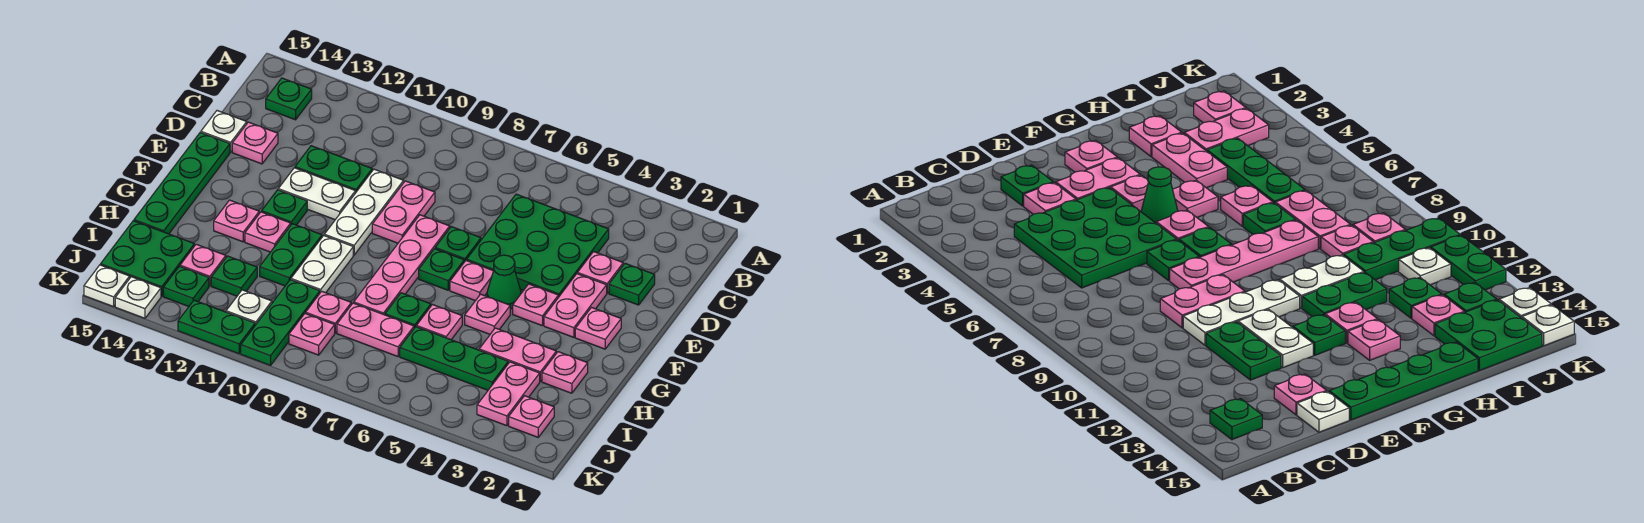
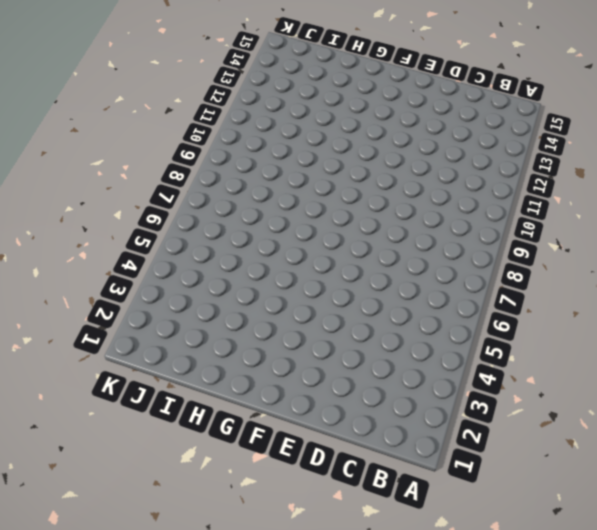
none -> green 1x1 plate [266,78,312,120]
none -> green 3x3 plate [467,194,609,297]
none -> green 1x1 plate [609,263,655,305]
none -> pink 1x1 plate [577,252,623,293]

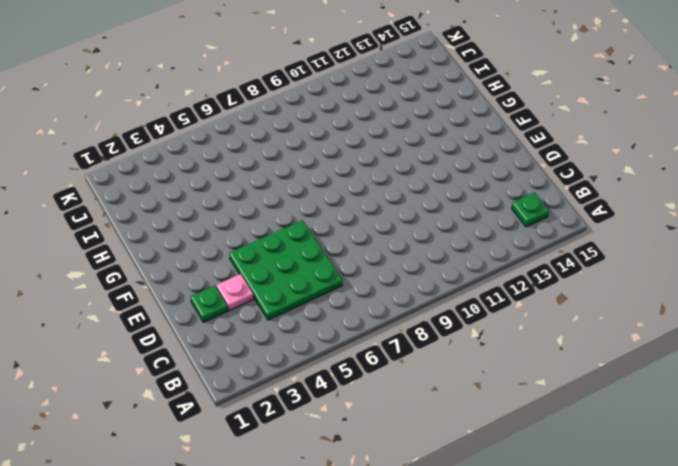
none -> pink 1x2 plate [372,181,435,243]
none -> white 1x3 plate [324,169,404,255]
none -> green 1x2 plate [295,146,372,192]
none -> pink 1x1 plate [232,122,278,164]

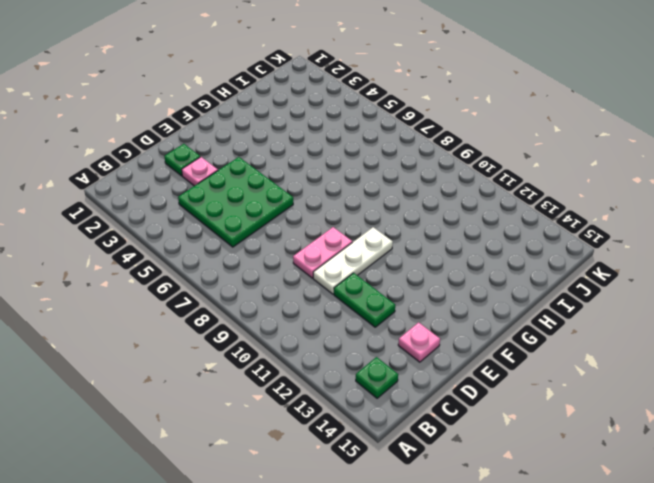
none -> white 1x1 plate [201,111,247,152]
none -> pink 1x2 plate [544,274,607,337]
none -> green 1x1 plate [435,227,481,262]
none -> pink 1x4 plate [354,215,450,315]

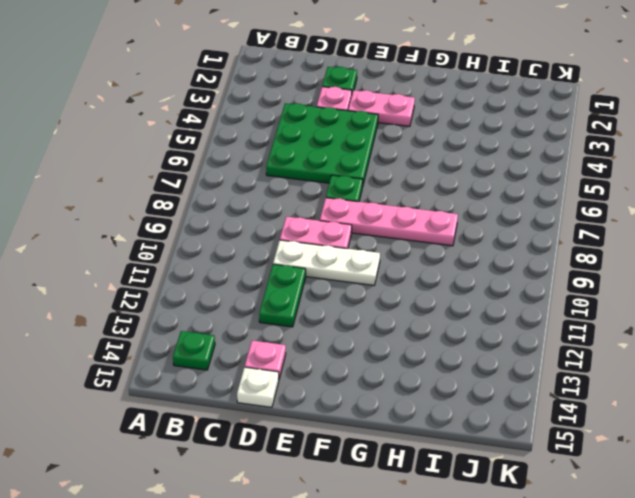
none -> white 1x2 plate [278,168,356,220]
none -> green 1x4 plate [134,133,230,234]
none -> pink 1x1 plate [575,308,621,349]
none -> pink 1x1 plate [513,284,558,326]

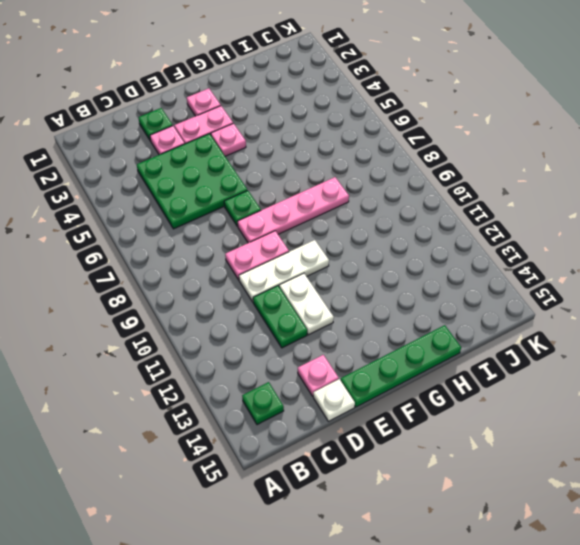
none -> green 1x1 cone [487,255,521,309]
none -> pink 1x1 plate [450,260,493,301]
none -> green 1x1 plate [419,249,464,290]
none -> green 1x1 plate [262,190,307,225]

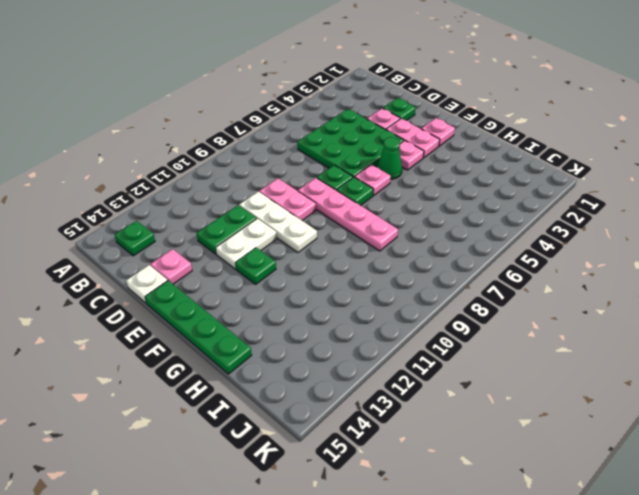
none -> pink 1x1 plate [465,294,510,334]
none -> white 1x2 plate [291,236,353,293]
none -> green 1x2 plate [260,224,322,286]
none -> pink 1x1 plate [245,212,291,252]

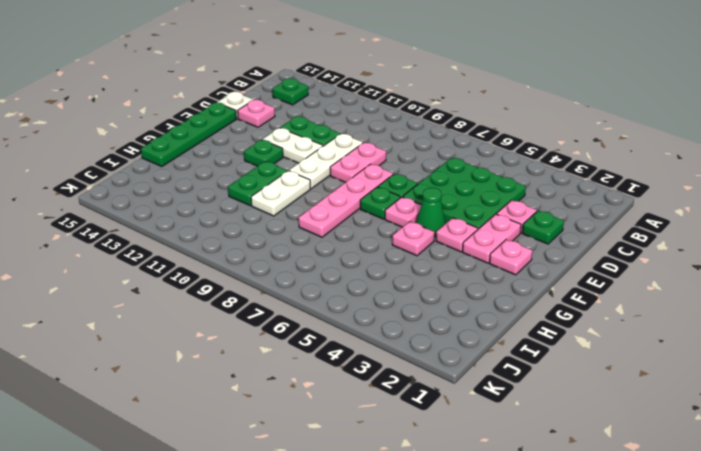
none -> pink 1x1 plate [245,212,291,252]
none -> pink 1x1 plate [214,200,259,242]
none -> pink 1x1 plate [542,352,588,393]
none -> pink 1x2 plate [479,328,556,381]

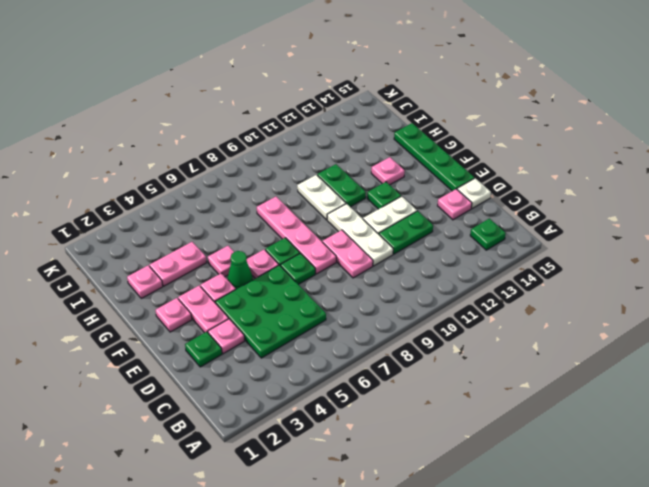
none -> pink 1x1 plate [245,212,291,252]
none -> pink 1x1 plate [416,305,462,340]
none -> green 1x1 plate [385,293,431,328]
none -> pink 1x2 plate [477,362,540,426]

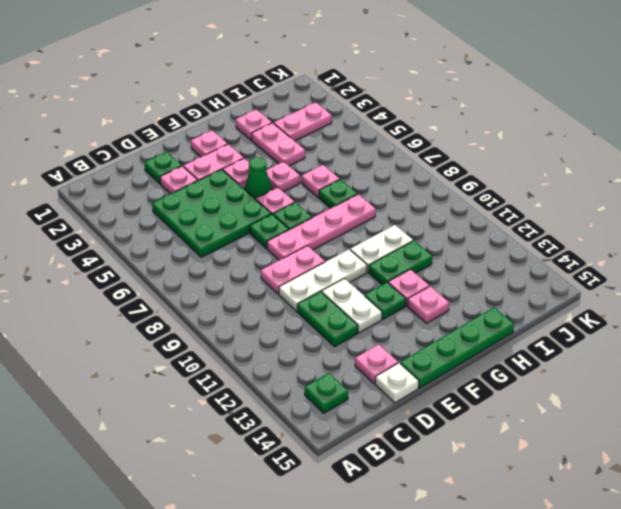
none -> green 1x3 plate [400,327,508,390]
none -> pink 1x2 plate [337,303,414,357]
none -> pink 1x1 plate [306,291,351,333]
none -> green 1x3 plate [241,280,320,365]

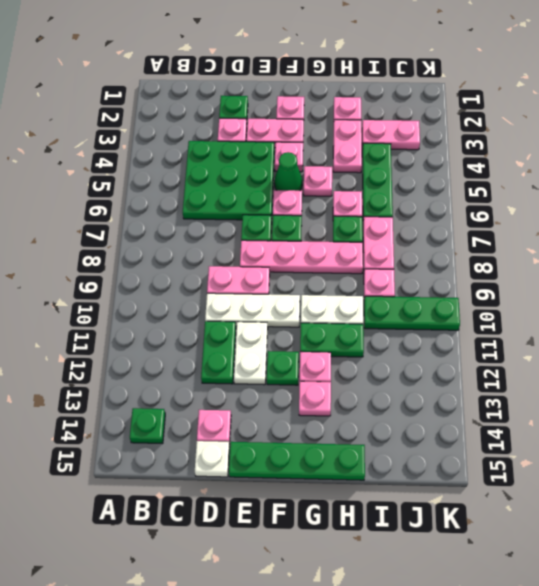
none -> green 1x1 plate [211,256,257,296]
none -> pink 1x1 plate [180,244,226,286]
none -> green 2x2 plate [101,221,194,296]
none -> pink 1x1 plate [509,396,554,437]

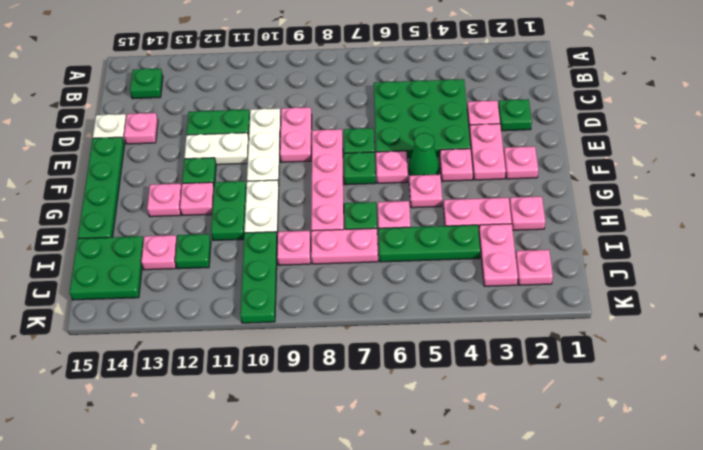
none -> pink 1x1 plate [289,313,335,355]
none -> white 1x1 plate [226,290,272,325]
none -> green 1x1 plate [163,266,209,307]
none -> green 1x2 plate [178,300,255,354]

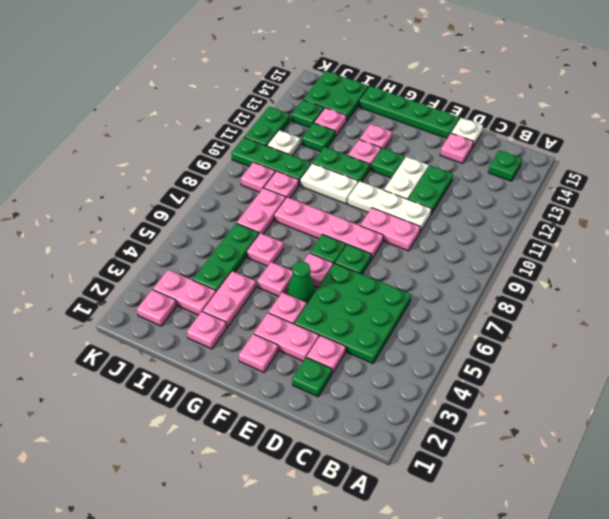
none -> green 1x1 plate [385,293,431,328]
none -> white 1x1 plate [115,277,161,318]
none -> white 1x1 plate [84,265,130,307]

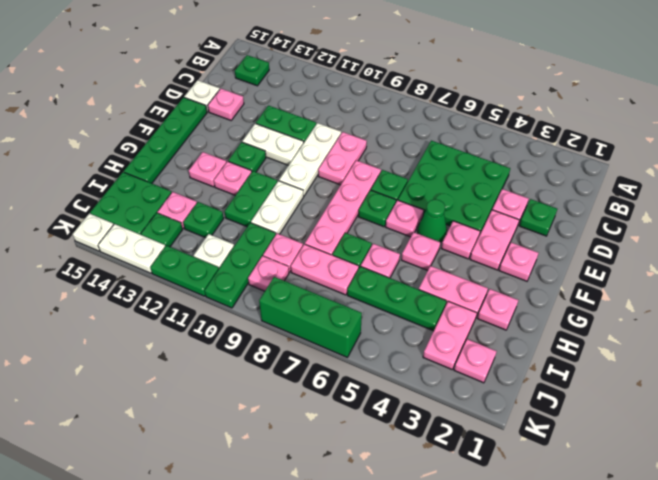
green 1x3 brick [259,277,362,357] -> none
white 1x2 plate [98,224,165,273] -> white 1x1 plate [115,277,161,318]

